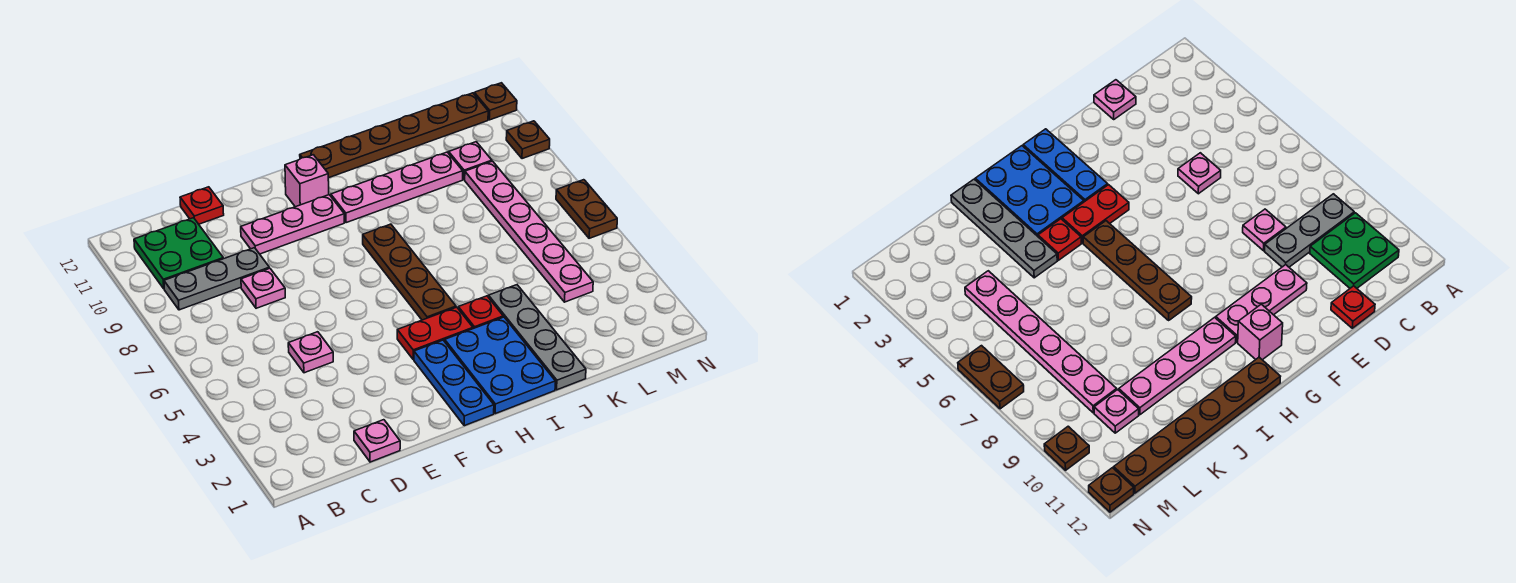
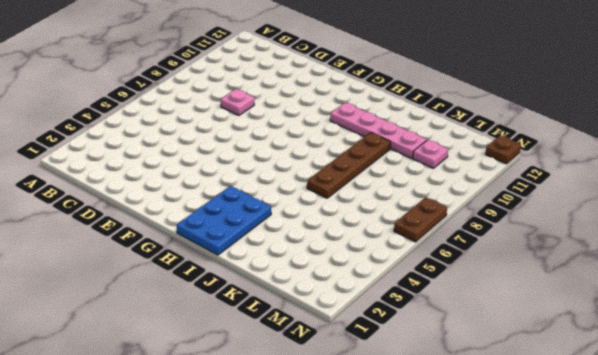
brown 1x4 plate [307,132,390,198] -> brown 1x4 plate moved to [363,224,456,320]
none -> grey 1x3 plate [164,248,269,310]
none -> green 2x2 plate [134,218,223,289]
none -> pink 1x1 plate [354,420,400,462]

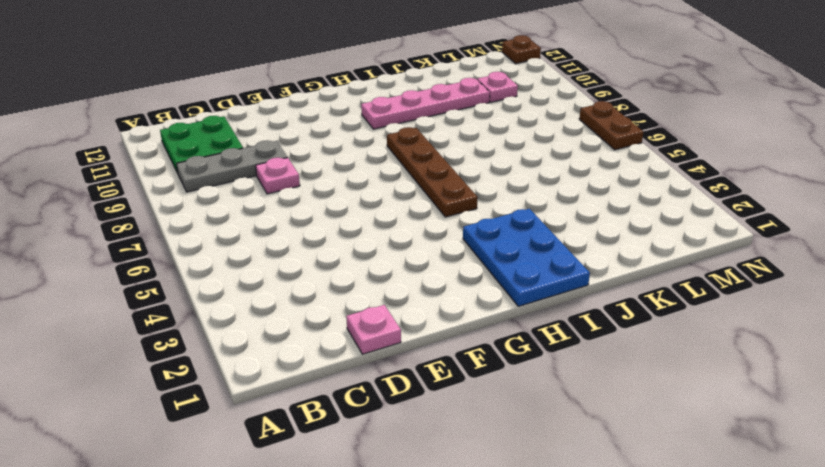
none -> pink 1x1 plate [288,332,333,373]
none -> red 1x1 plate [180,187,224,224]
none -> pink 1x3 plate [241,195,344,254]

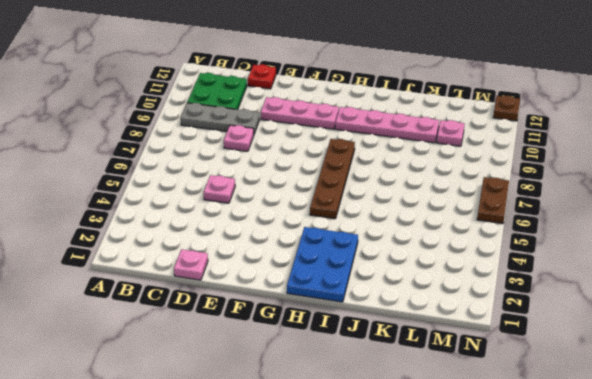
none -> blue 1x3 plate [414,340,494,426]
none -> red 1x2 plate [397,307,473,360]
none -> pink 1x1 brick [285,155,329,207]

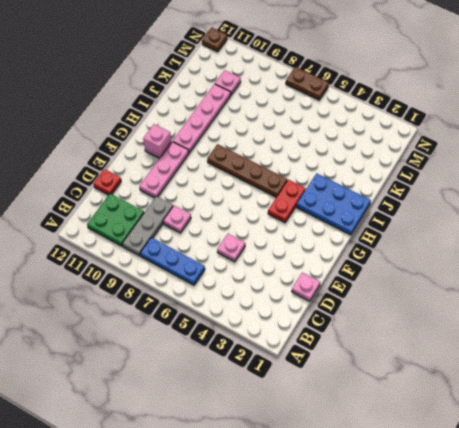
blue 1x3 plate [140,237,205,285] -> blue 1x3 plate moved to [414,340,494,426]
none -> brown 1x6 plate [300,93,488,178]
none -> red 1x1 plate [458,296,503,329]
none -> grey 1x4 plate [489,285,586,390]

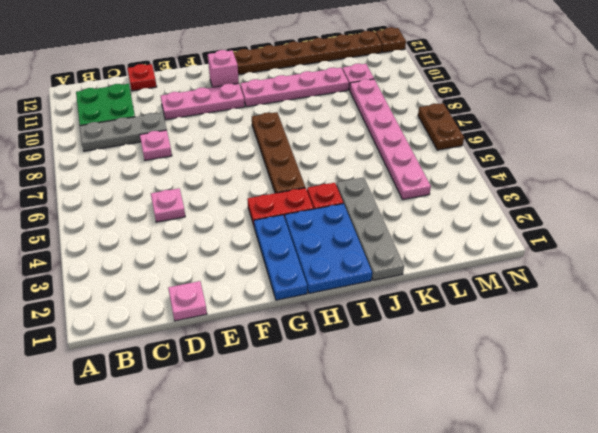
none -> brown 1x1 plate [506,121,550,159]

